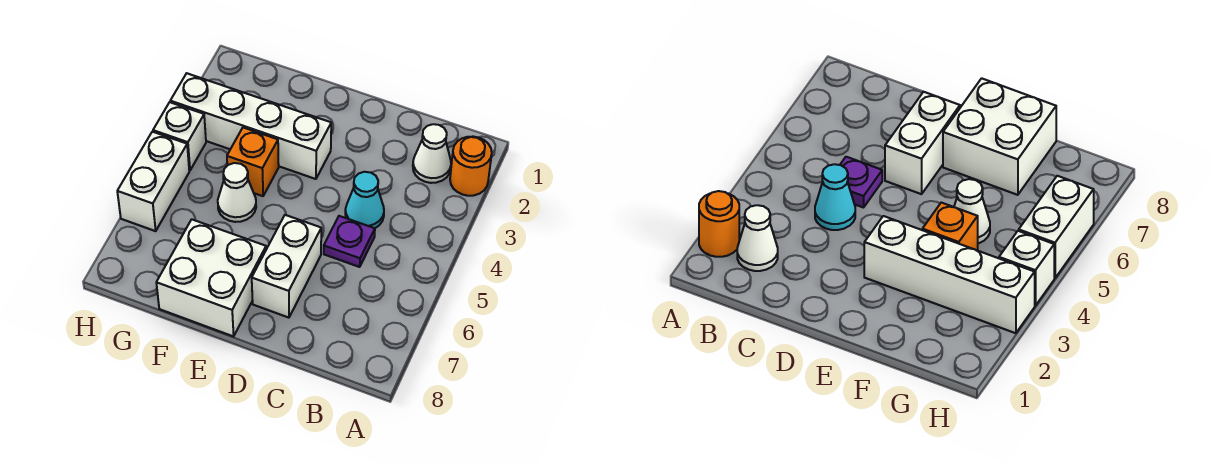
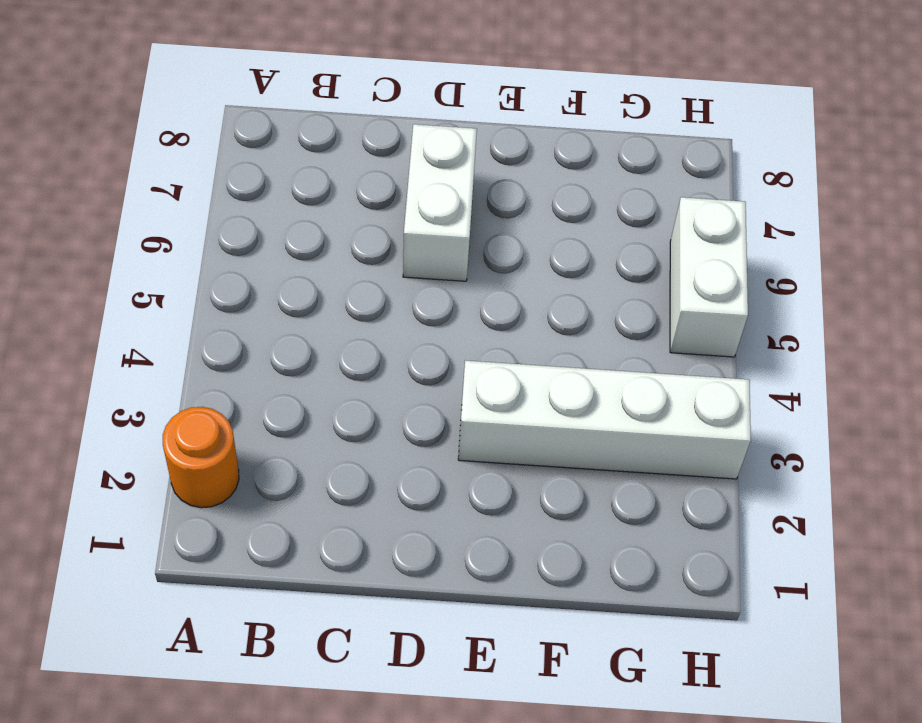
none -> white 1x1 cone [413,124,451,183]
none -> cyan 1x1 cone [345,172,384,228]

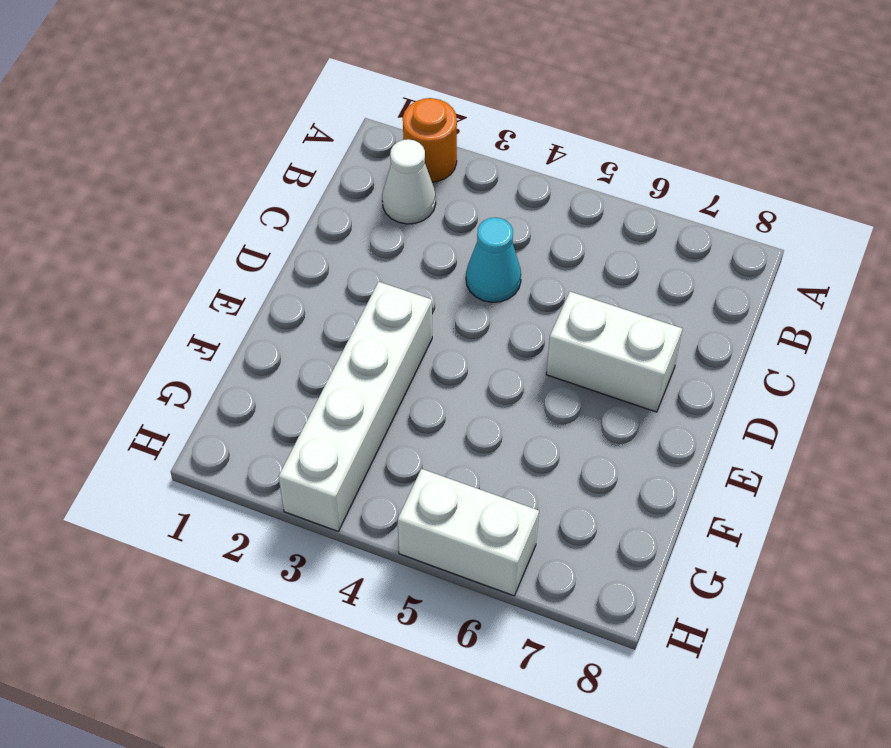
none -> purple 1x1 plate [324,216,375,267]
none -> white 2x2 brick [156,219,266,336]

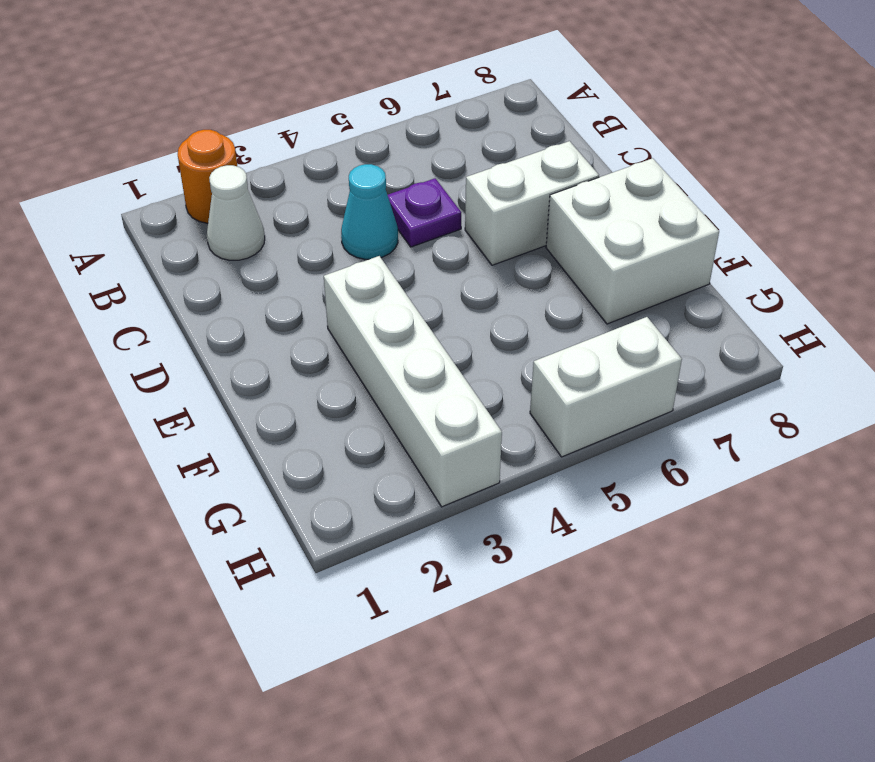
none -> orange 1x1 brick [227,128,279,196]
none -> white 1x1 cone [218,163,256,222]

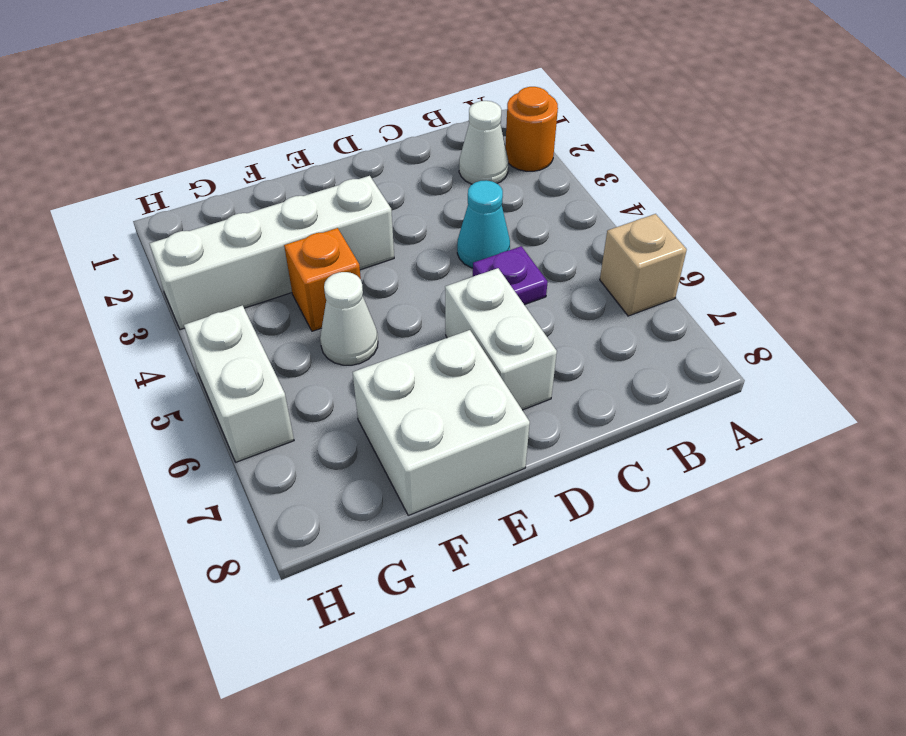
tan 1x1 brick [600,214,687,316] -> none
none -> white 1x1 brick [153,102,206,170]

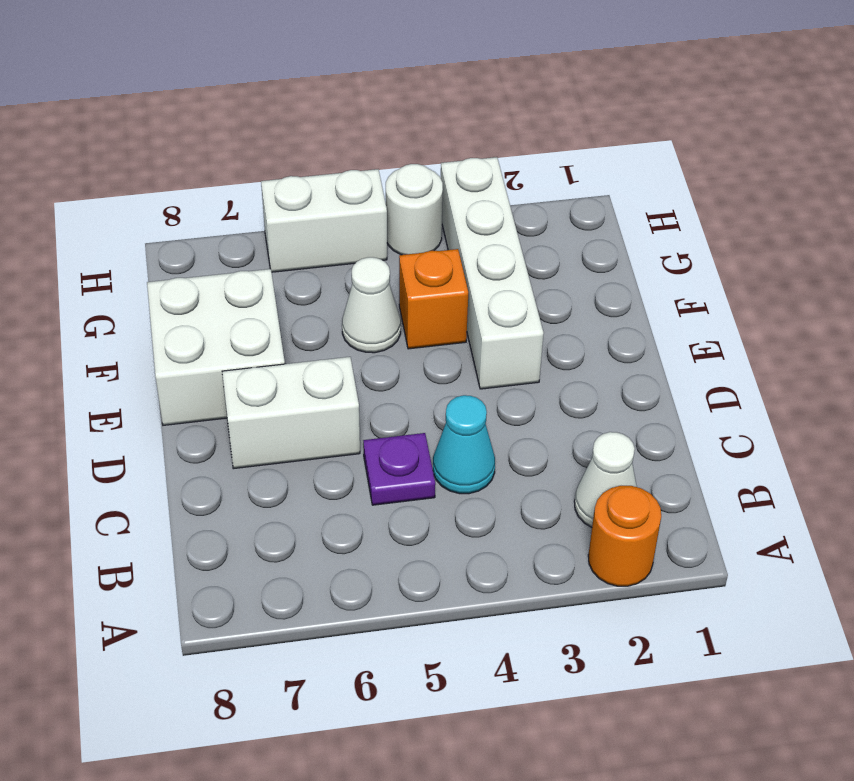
white 1x1 round brick [386,164,443,255] -> white 1x1 brick [153,102,206,170]

